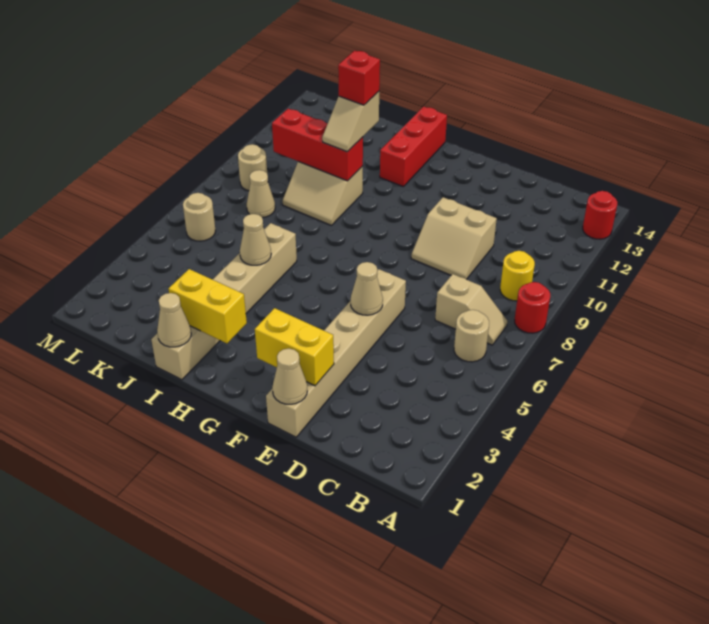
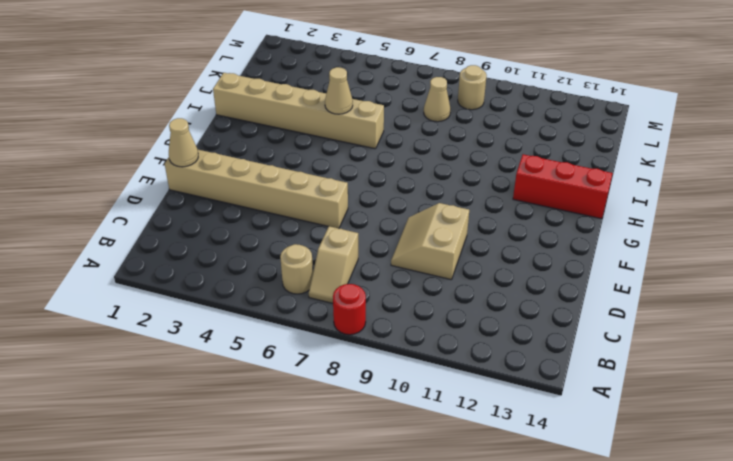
none -> red 1x1 round brick [583,191,617,239]
none -> yellow 1x1 round brick [500,251,535,301]
none -> tan 2x2 slope [283,161,363,225]

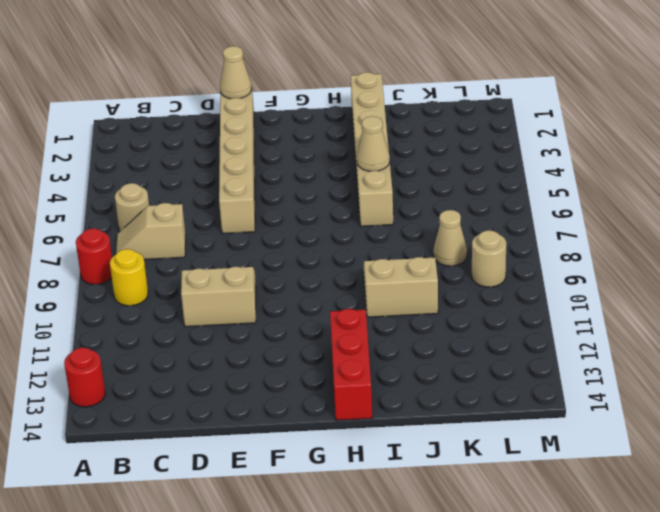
none -> tan 1x1 round brick [183,193,216,241]
none -> yellow 1x2 brick [255,308,334,386]
none -> tan 1x1 cone [351,262,383,315]

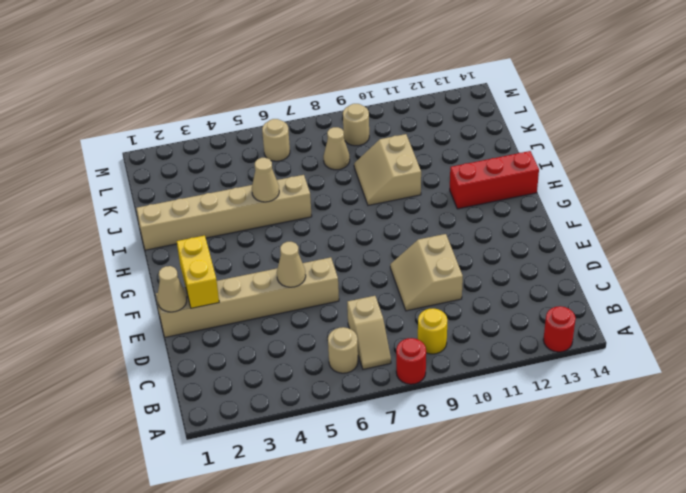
none -> yellow 1x2 brick [169,269,247,343]
none -> tan 1x1 cone [157,293,191,347]
none -> red 1x3 brick [272,109,363,181]

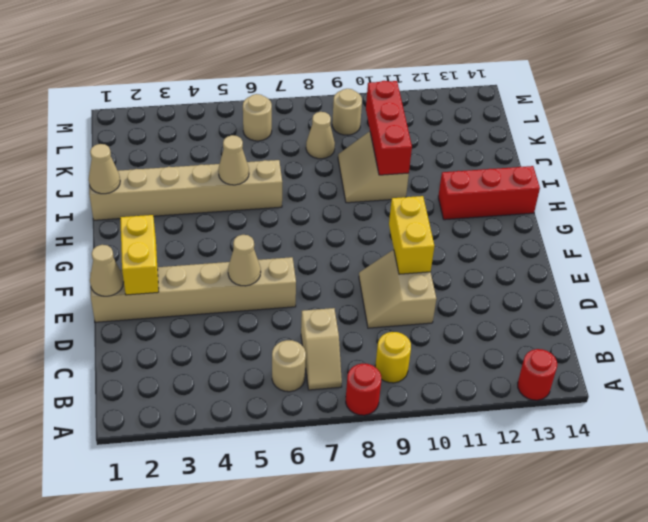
yellow 1x2 brick [389,196,434,274] -> yellow 1x2 brick moved to [169,269,247,343]
none -> tan 1x2 slope [322,92,379,152]
none -> red 1x1 brick [338,51,380,105]

